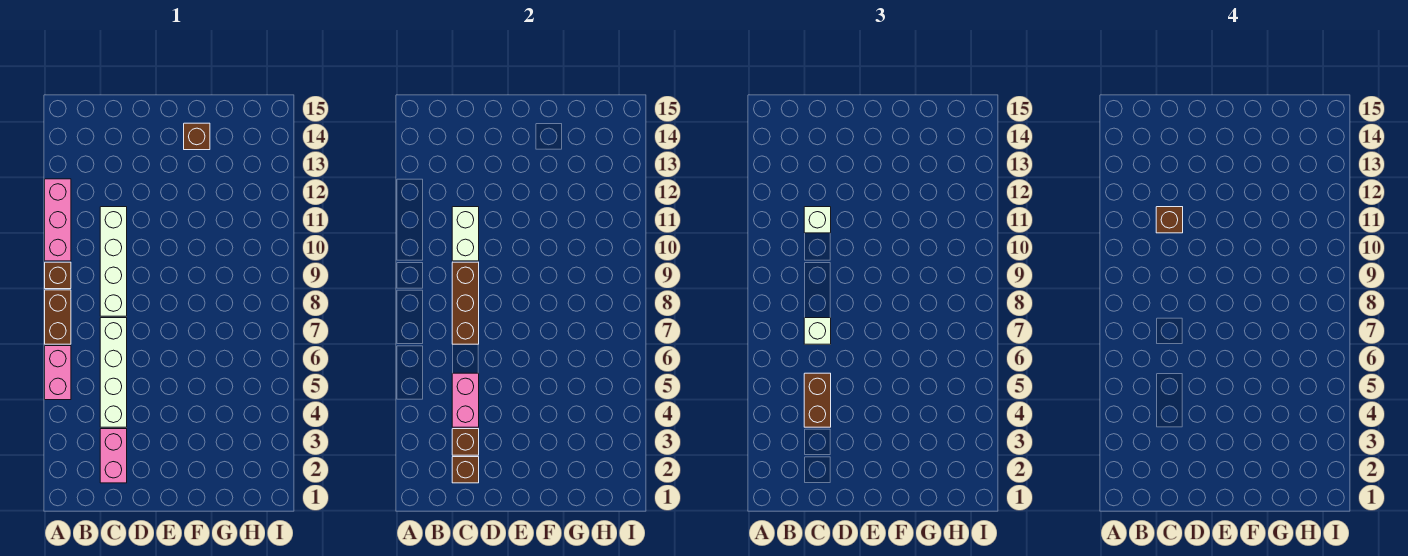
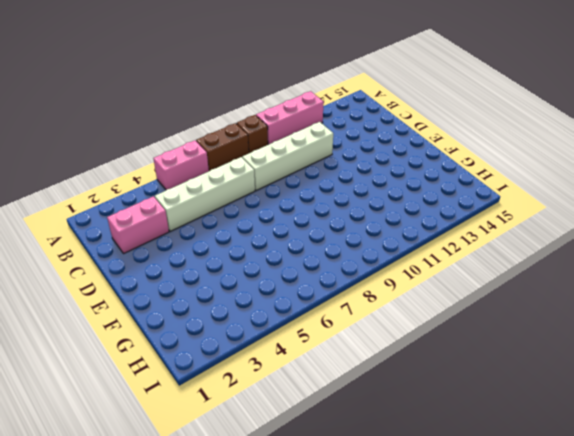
none -> brown 1x1 brick [184,123,210,150]
none -> brown 1x1 brick [452,457,479,483]
none -> brown 1x1 brick [452,429,479,455]

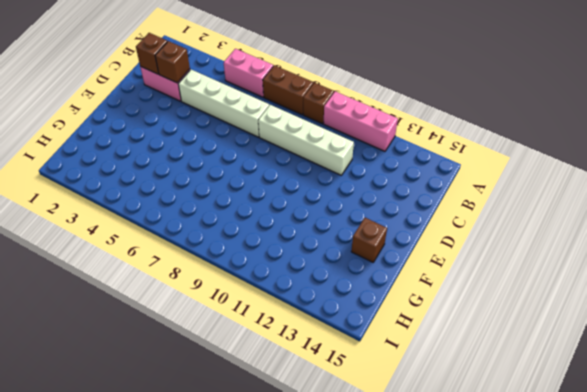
none -> pink 1x2 brick [452,373,479,427]
none -> brown 1x3 brick [452,262,479,344]
none -> white 1x2 brick [452,207,479,261]

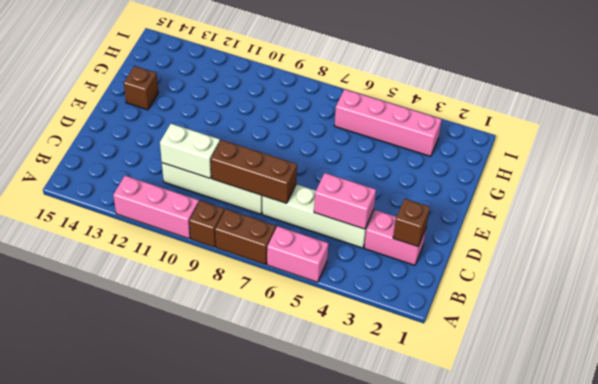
pink 1x4 brick [334,89,442,156] -> none
none -> brown 1x1 brick [452,429,479,455]
none -> brown 1x2 brick [804,373,831,427]
none -> white 1x1 brick [804,318,831,344]

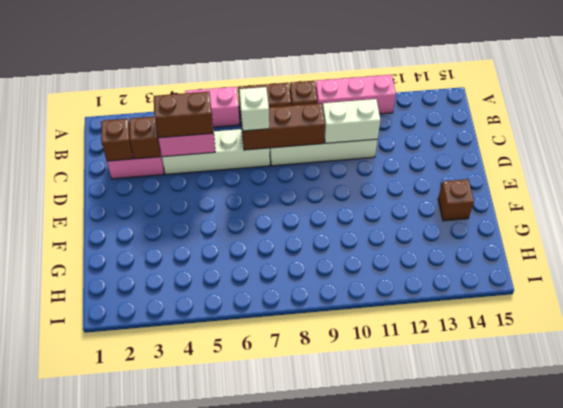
none -> white 1x1 brick [804,207,831,233]
none -> brown 1x1 brick [1156,207,1183,233]

